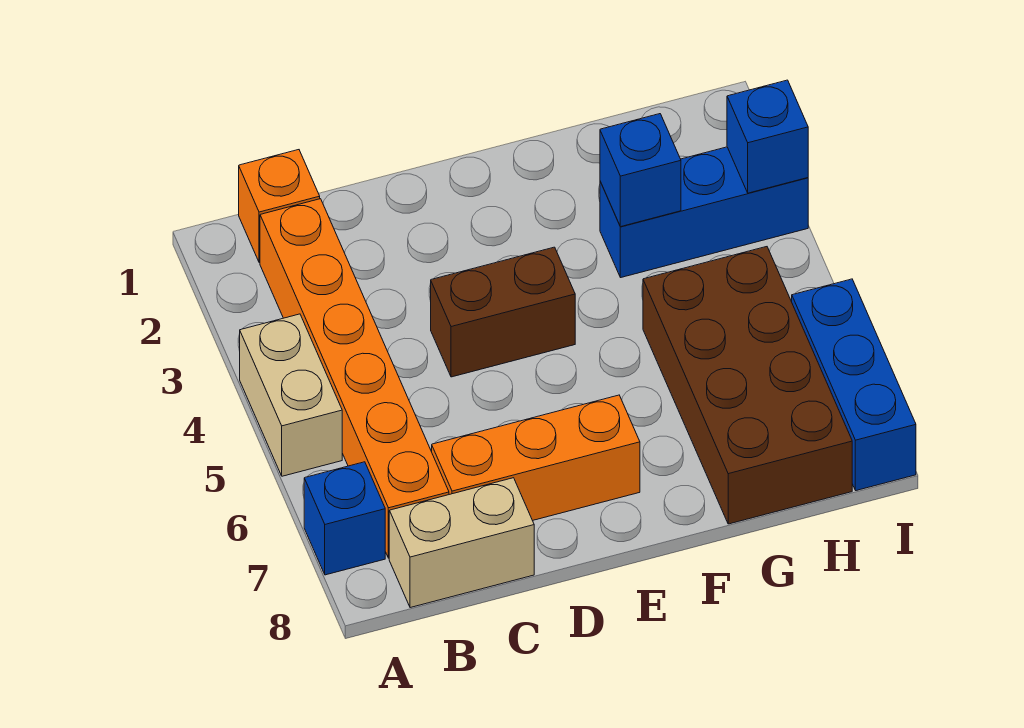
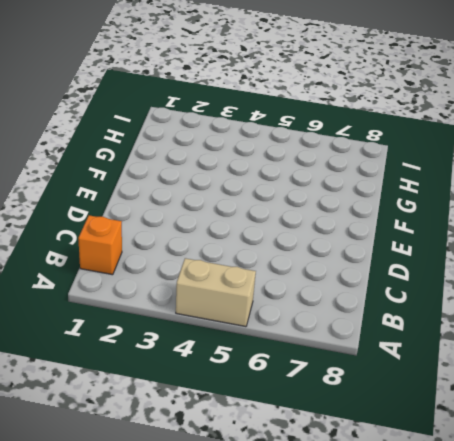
none -> blue 1x1 brick [304,462,385,575]
none -> orange 1x6 brick [260,199,449,558]
none -> tan 1x2 brick [389,478,534,608]

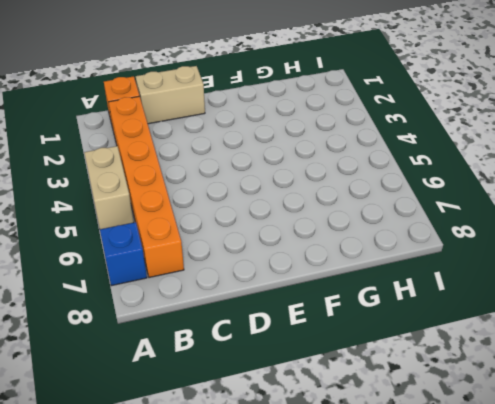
tan 1x2 brick [136,66,205,124] -> tan 1x2 brick moved to [389,478,534,608]
none -> orange 1x3 brick [432,395,640,521]
none -> brown 1x2 brick [431,247,575,377]
none -> blue 1x3 brick [600,147,808,278]

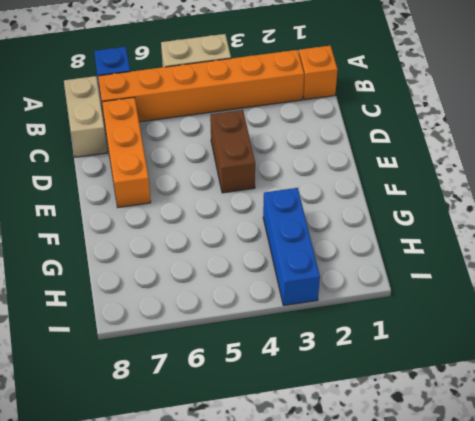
none -> brown 2x4 brick [643,247,852,524]
none -> blue 1x3 brick [792,279,916,491]
none -> blue 1x1 brick [600,114,681,227]

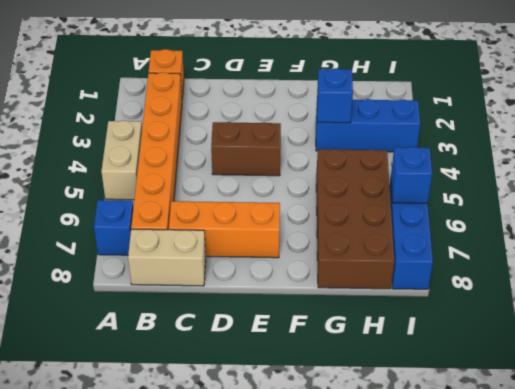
blue 1x1 brick [391,147,432,203] -> blue 1x1 brick moved to [727,80,808,193]

